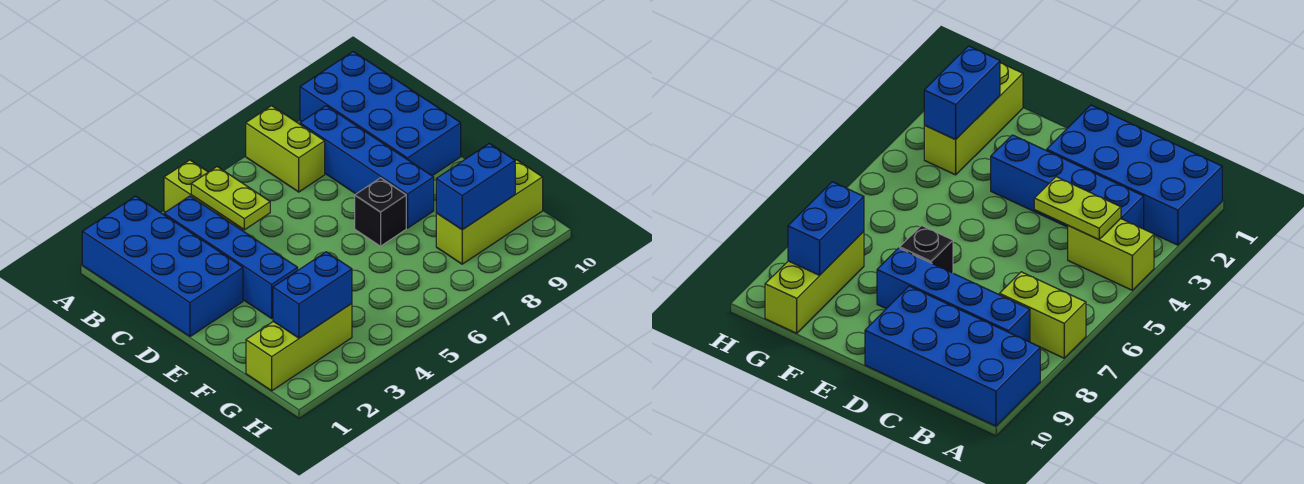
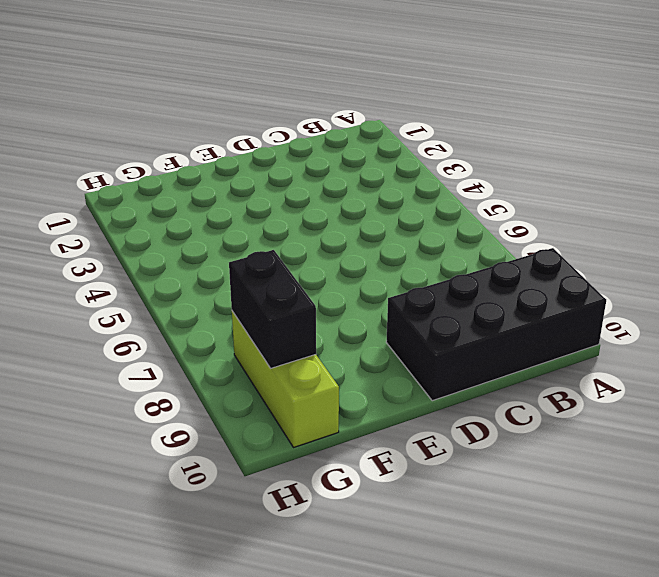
black 2x4 brick [386,248,606,401] -> blue 2x4 brick [300,52,461,176]
black 1x2 brick [229,250,316,368] -> blue 1x2 brick [436,143,515,230]
none -> blue 2x4 brick [82,196,243,337]
none -> lime 1x2 brick [164,160,243,230]
none -> lime 1x2 brick [246,106,325,192]

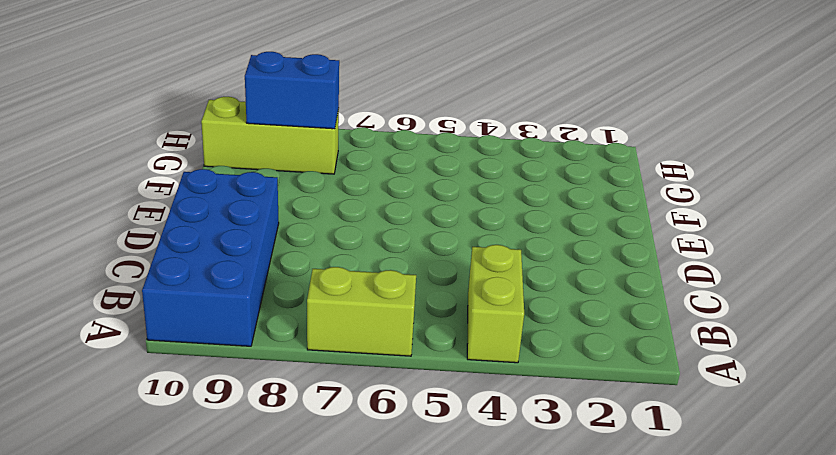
lime 1x2 brick [307,267,416,356] -> lime 1x2 brick turned to [246,106,325,192]
none -> blue 2x4 brick [82,196,243,337]
none -> blue 1x4 brick [164,196,298,318]
none -> blue 1x4 brick [300,106,434,228]

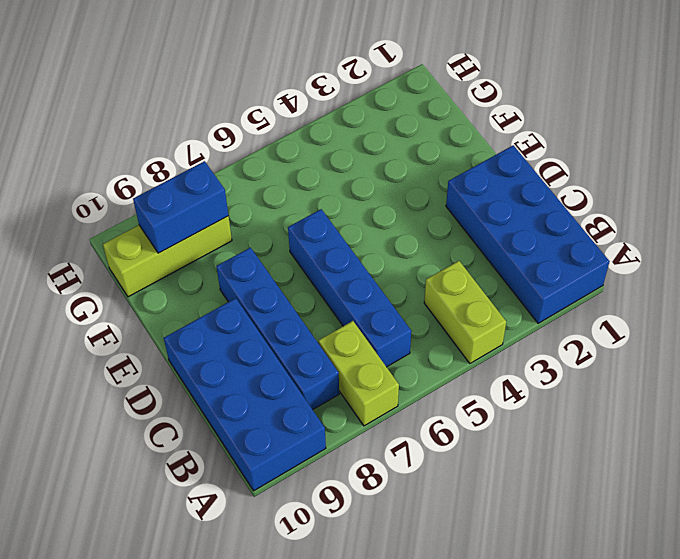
blue 1x4 brick [288,209,411,367] -> blue 1x4 brick moved to [164,196,298,318]
none -> black 1x1 brick [355,178,406,246]
none -> lime 1x3 brick [246,303,352,391]
none -> lime 1x2 plate [191,167,270,230]

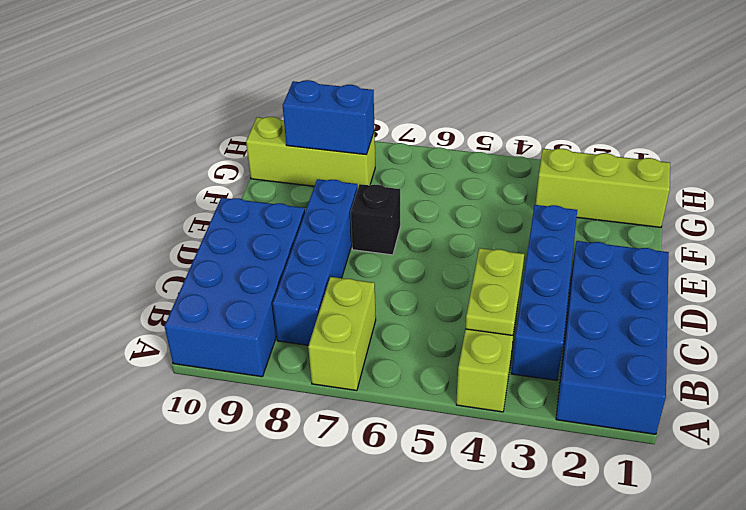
none -> blue 1x2 brick [273,252,352,338]

